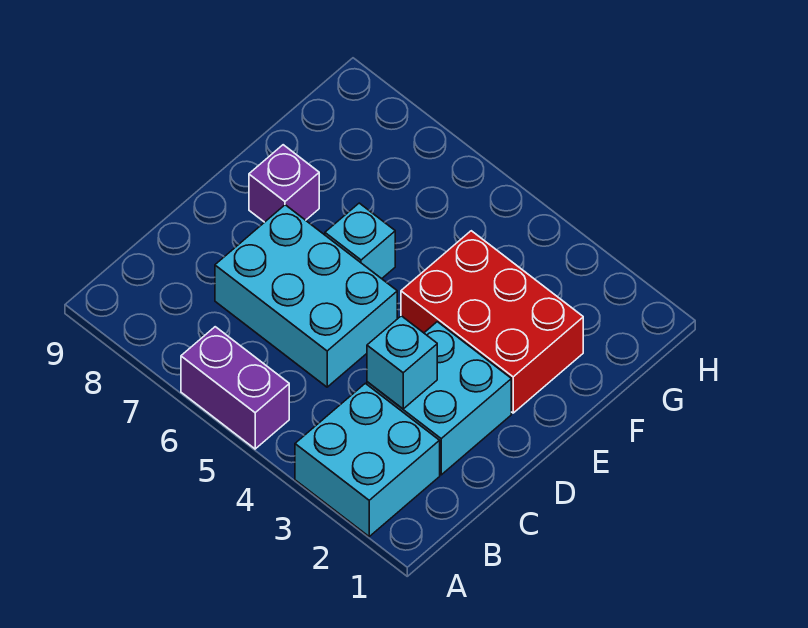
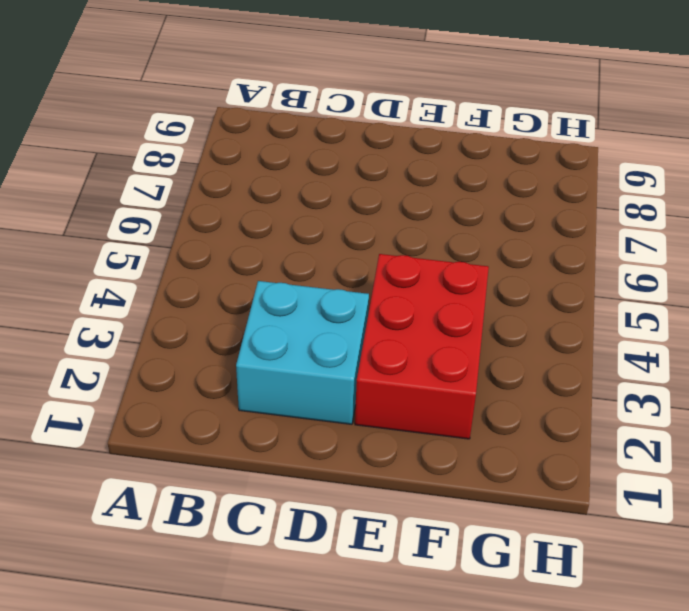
none -> cyan 2x2 brick [295,383,440,536]
none -> purple 1x2 brick [181,327,289,449]

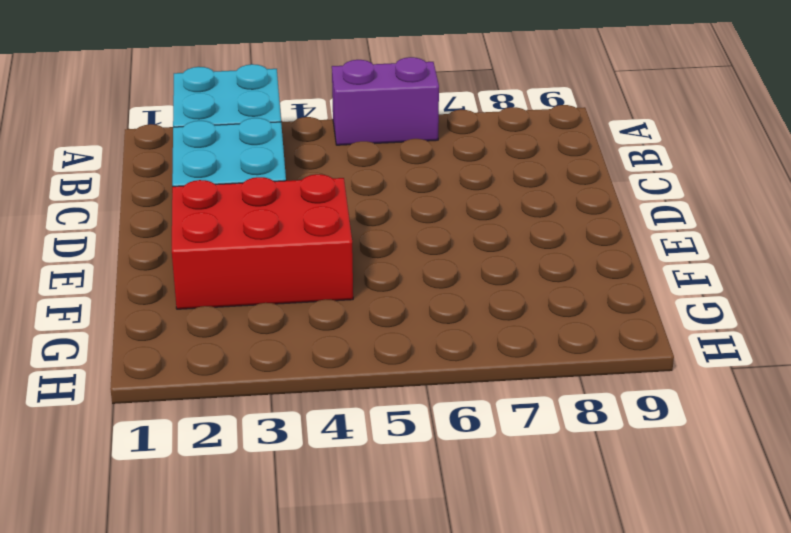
none -> cyan 2x3 brick [215,205,397,387]
none -> cyan 1x1 brick [325,203,395,279]

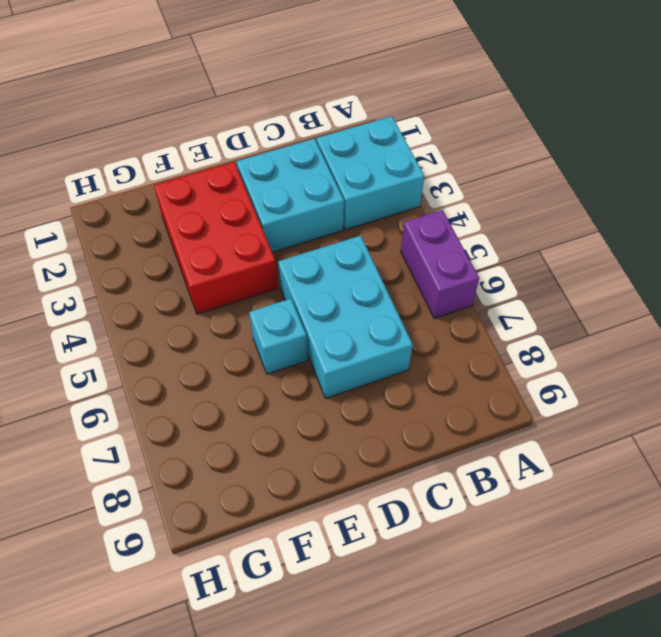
none -> purple 1x1 brick [249,145,319,222]
none -> cyan 1x1 brick [367,316,437,409]

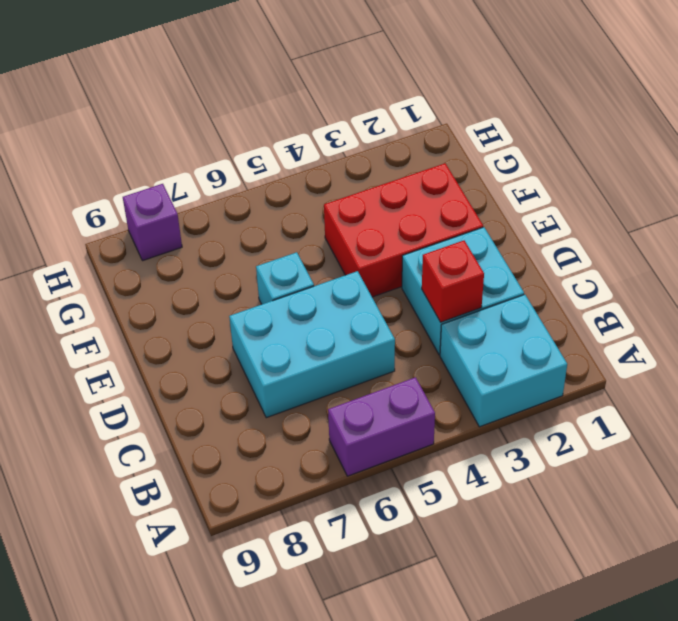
red 1x1 brick [422,241,484,322] -> cyan 1x1 brick [367,316,437,409]
purple 1x1 brick [123,184,182,261] -> purple 1x1 brick moved to [249,145,319,222]

